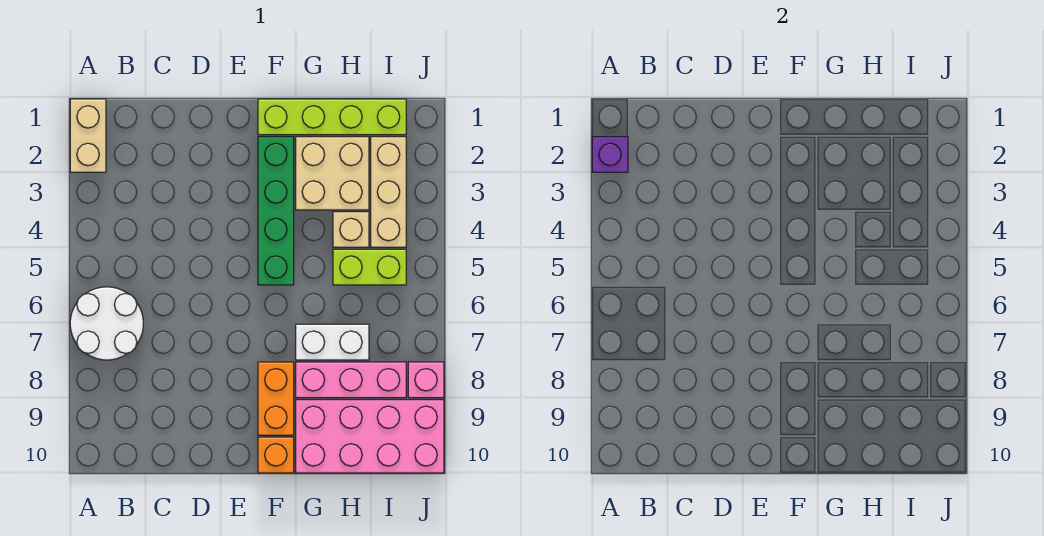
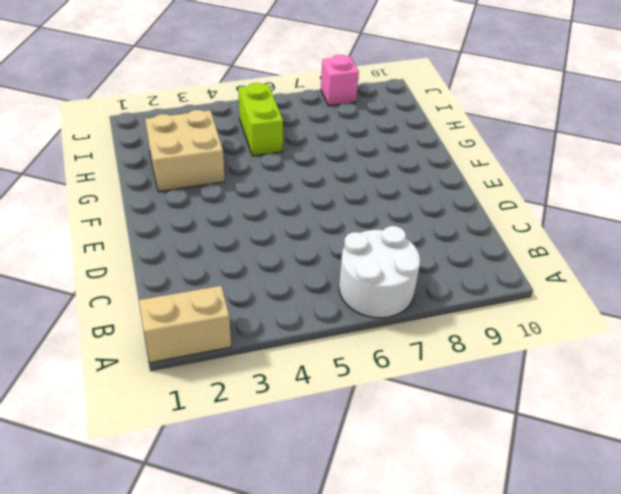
none -> lime 1x4 brick [258,99,406,135]
none -> green 1x4 brick [258,137,294,285]
none -> orange 1x2 brick [258,362,294,435]

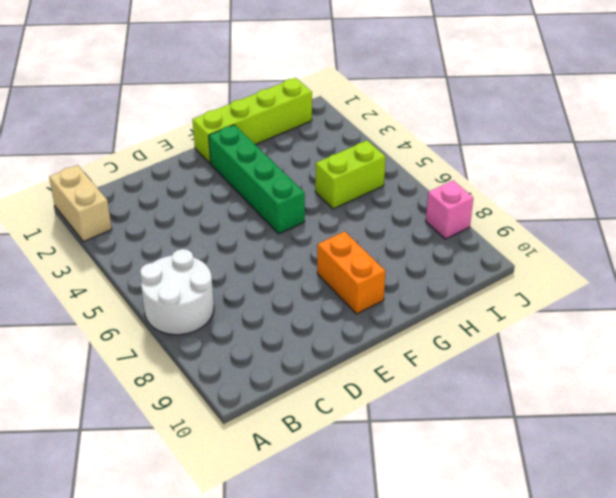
none -> orange 1x1 brick [258,437,294,473]
none -> tan 2x2 brick [296,137,369,210]
none -> white 1x2 brick [296,324,369,360]

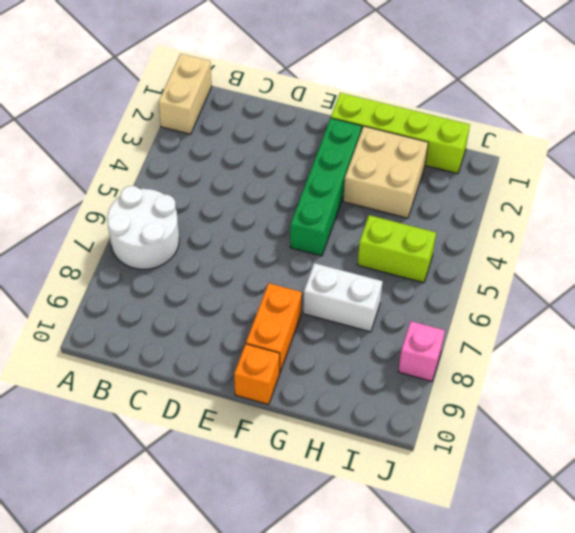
none -> pink 1x3 brick [296,362,406,398]
none -> pink 2x4 brick [296,400,444,473]
none -> tan 1x1 brick [333,212,369,247]

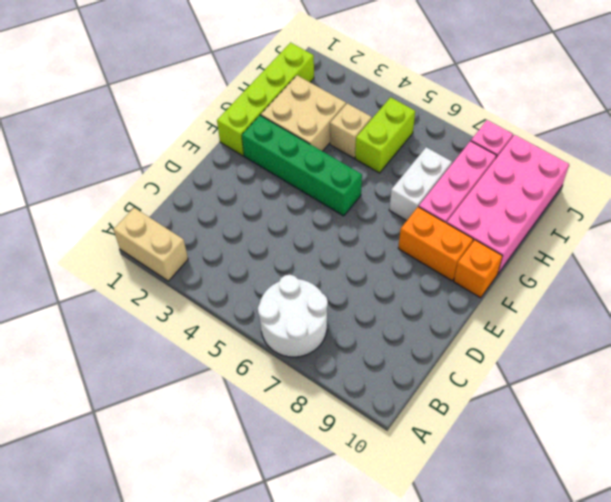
none -> tan 1x3 brick [371,137,406,247]
none -> purple 1x1 brick [592,137,628,172]

